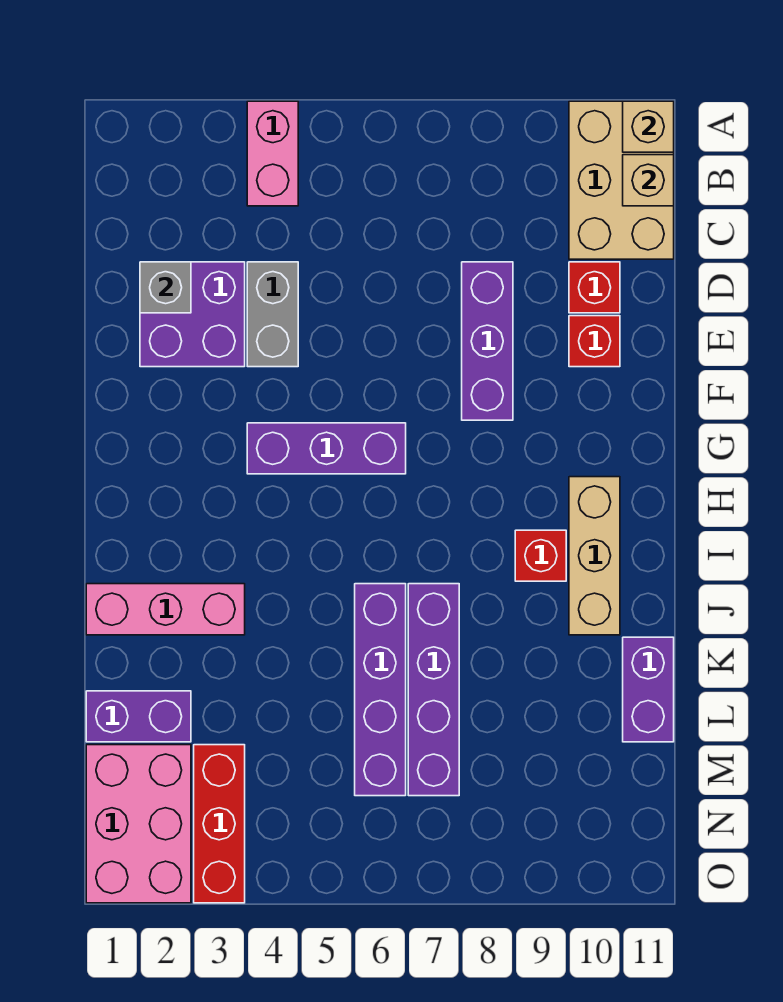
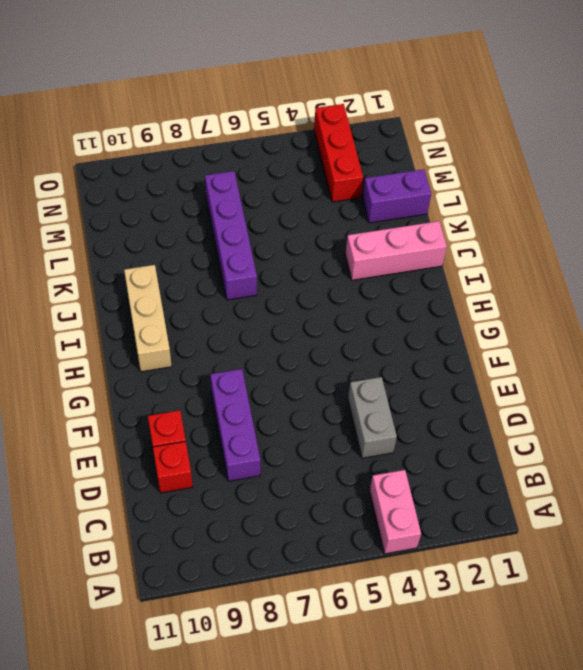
none -> tan 2x3 brick [569,101,674,259]
none -> purple 2x2 brick [140,262,245,367]
none -> purple 1x3 brick [247,423,406,474]

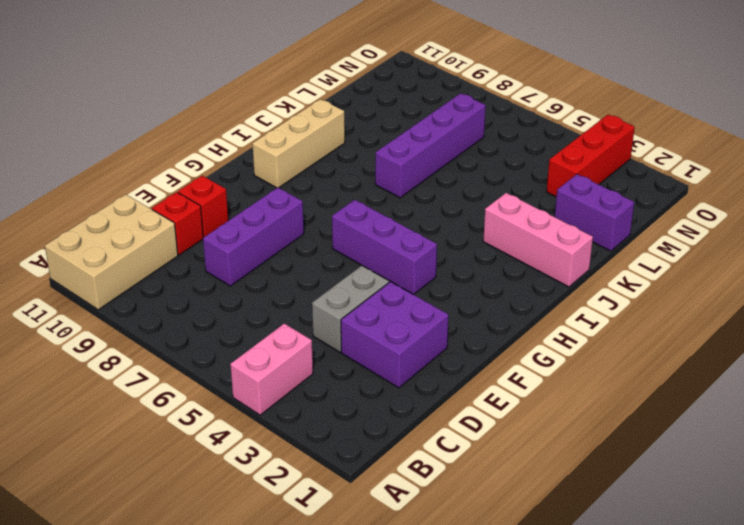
none -> red 1x1 brick [515,530,566,581]
none -> purple 1x4 brick [355,584,406,796]
none -> purple 1x2 brick [623,637,674,742]

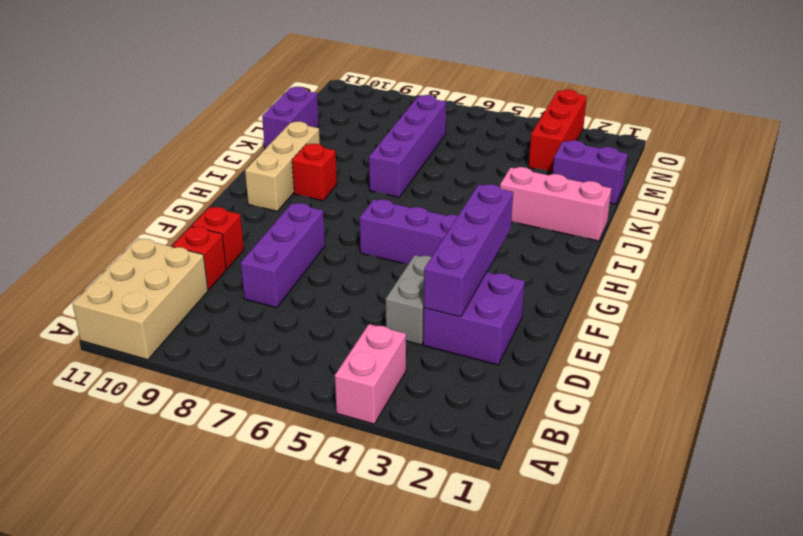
purple 1x4 brick [424,184,513,317] -> purple 1x4 brick moved to [355,584,406,796]
none -> pink 2x3 brick [86,745,191,903]
none -> tan 1x1 brick [623,101,674,152]
none -> tan 1x1 brick [623,155,674,206]

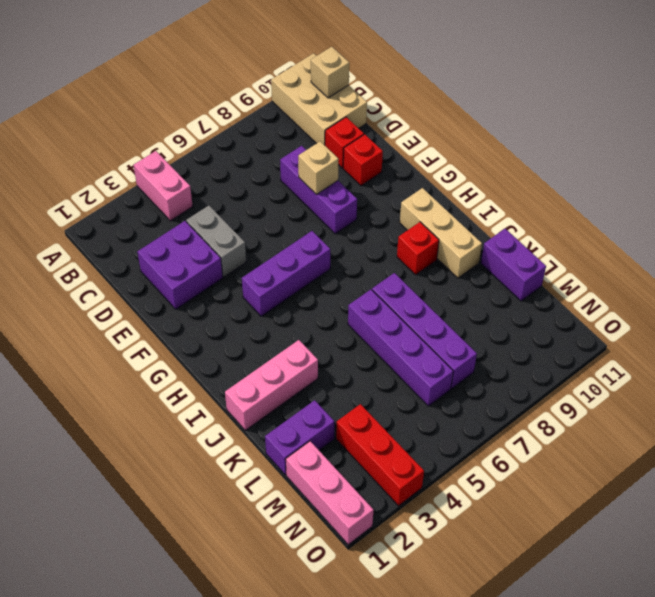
tan 1x1 brick [298,141,339,194] -> tan 1x1 brick moved to [623,101,674,152]
pink 1x3 brick [286,441,374,545] -> pink 2x3 brick [86,745,191,903]
none -> grey 1x1 brick [140,262,191,313]

